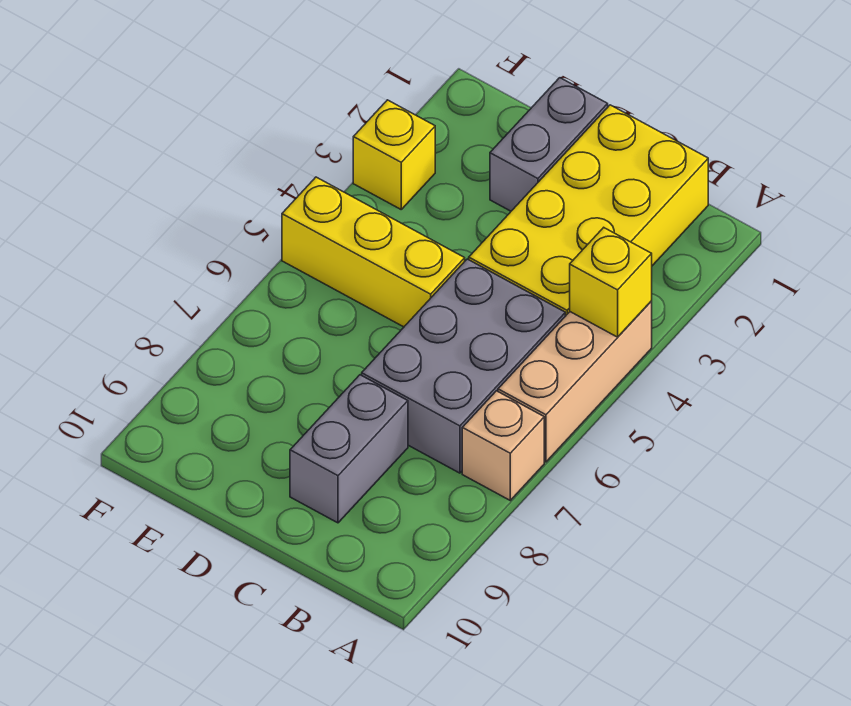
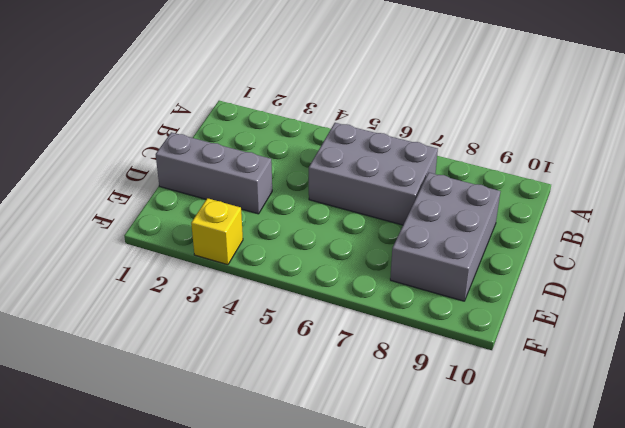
grey 2x3 brick [390,173,500,301] -> grey 1x2 brick [290,375,408,523]
grey 1x3 brick [156,132,272,214] -> grey 1x2 brick [490,78,608,211]
none -> tan 1x3 brick [498,301,652,462]
none -> tan 1x1 brick [462,391,544,500]

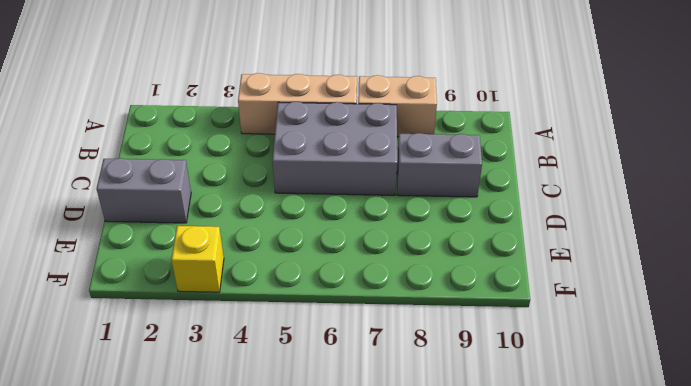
tan 1x2 brick [358,75,437,137] -> tan 1x1 brick [462,391,544,500]
none -> yellow 2x4 brick [469,105,708,316]
none -> yellow 1x3 brick [282,177,465,327]

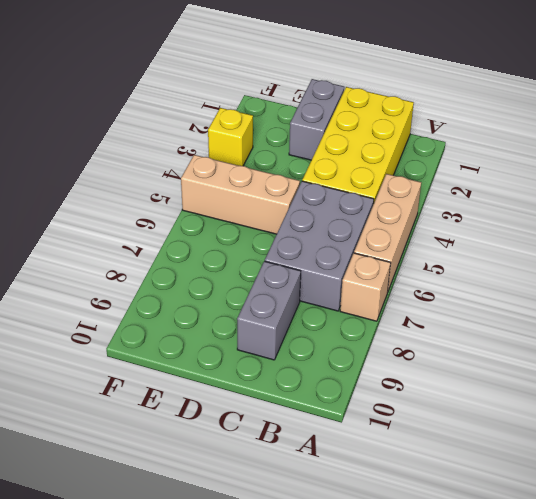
tan 1x3 brick [181,155,300,234] -> yellow 1x3 brick [282,177,465,327]
none -> yellow 1x1 brick [570,228,652,337]

